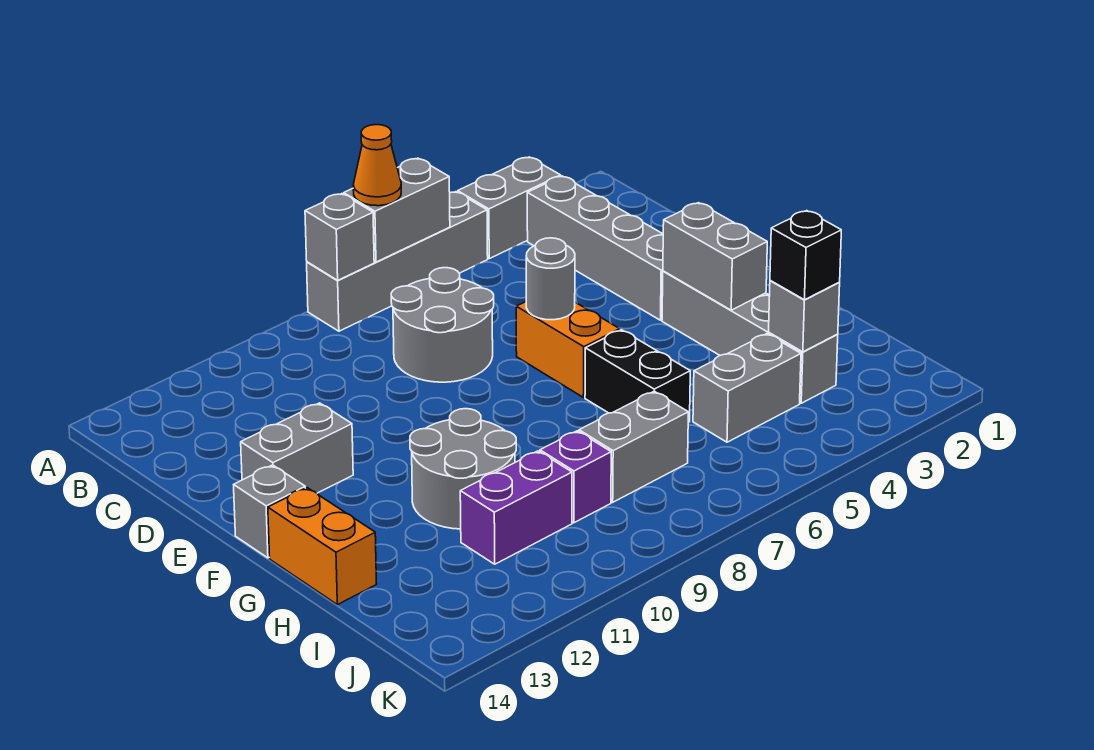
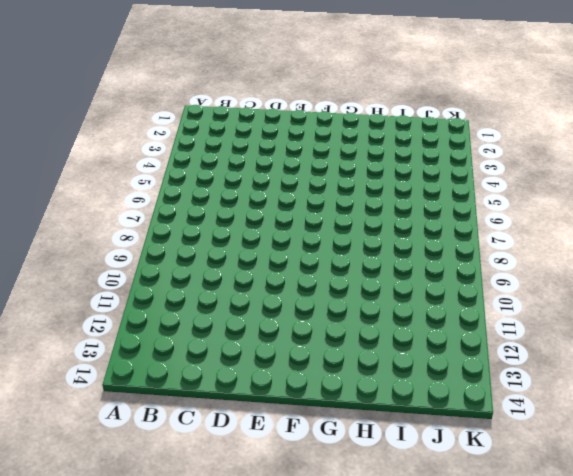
none -> grey 1x2 brick [458,157,561,259]
none -> grey 1x4 brick [307,192,488,331]
none -> grey 1x4 brick [527,176,663,320]

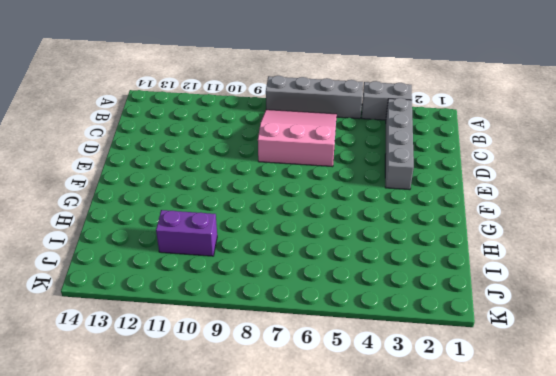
pink 3x3 slope [258,110,337,167] -> grey 2x2 round brick [391,268,494,382]
none -> orange 1x2 brick [516,302,620,397]
none -> grey 1x2 brick [241,403,353,493]
none -> grey 1x4 brick [662,271,838,403]

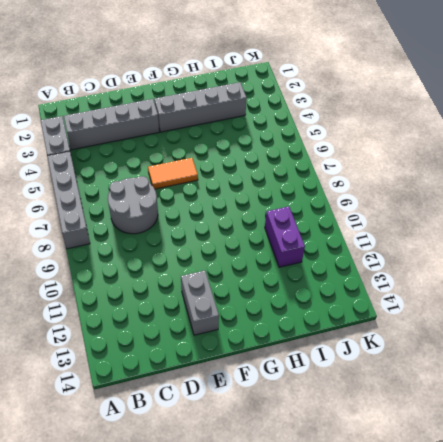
orange 1x2 tile [148,158,198,189] -> orange 1x2 brick [516,302,620,397]
none -> grey 1x1 brick [234,465,305,558]
none -> black 1x2 brick [585,330,690,422]
none -> grey 2x2 round brick [410,409,516,529]

